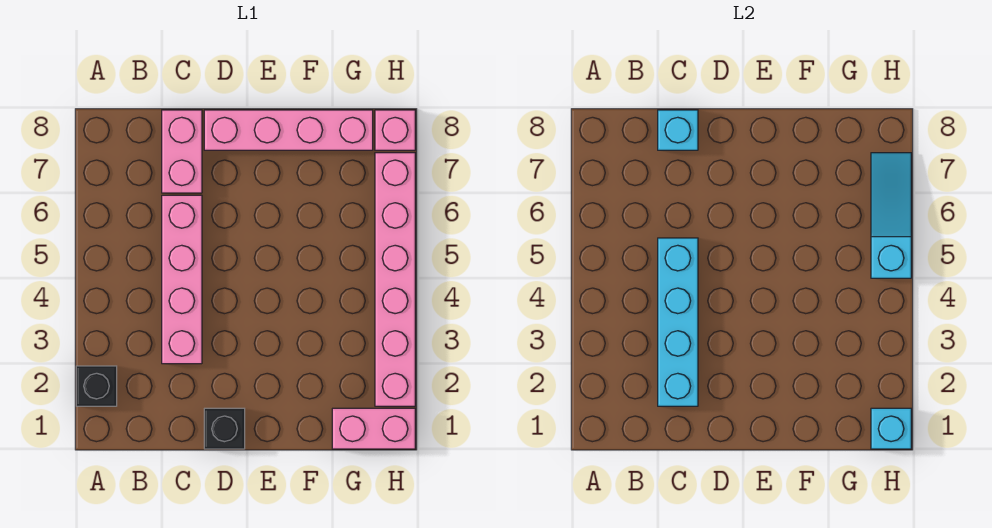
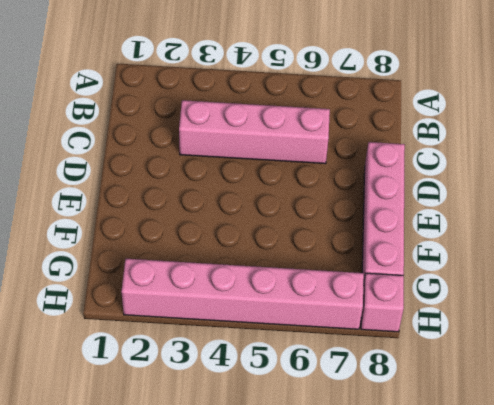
none -> black 1x1 brick [76,366,117,406]
none -> pink 1x2 brick [162,110,202,193]
none -> black 1x1 brick [204,408,245,449]

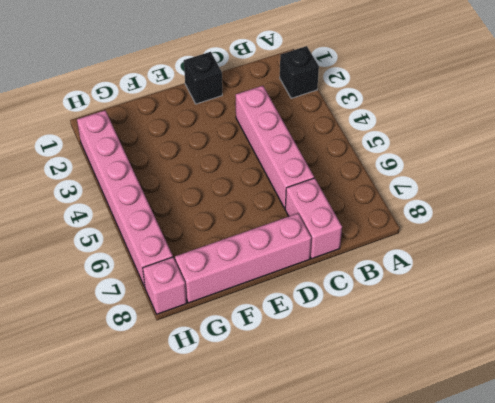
none -> pink 1x2 brick [332,408,415,449]
none -> cyan 1x4 brick [658,238,698,406]
none -> cyan 1x1 brick [658,110,698,150]

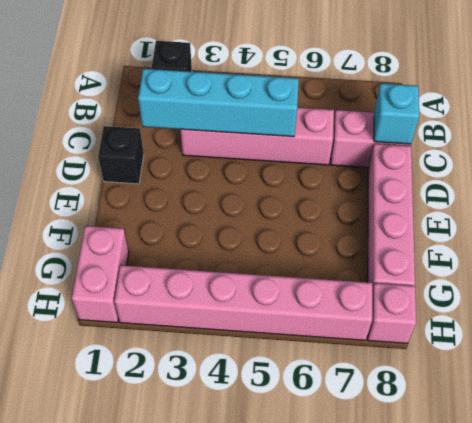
none -> cyan 1x1 brick [871,408,911,449]
none -> cyan 1x3 slope [871,153,911,278]

